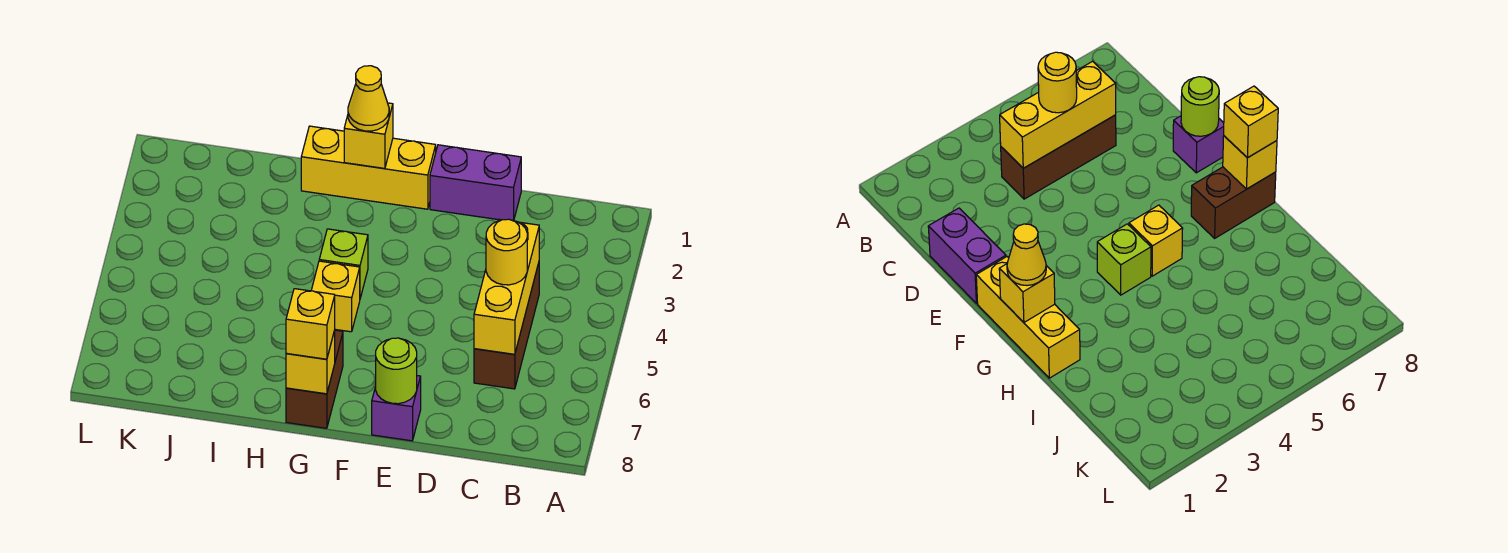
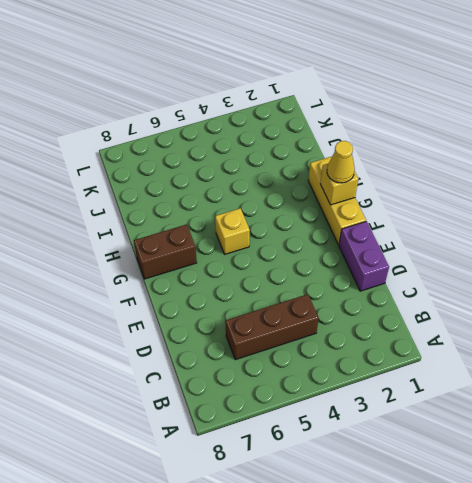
none -> purple 1x1 brick [372,376,421,441]
none -> lime 1x1 brick [319,229,368,298]
none -> yellow 1x3 brick [474,219,539,354]

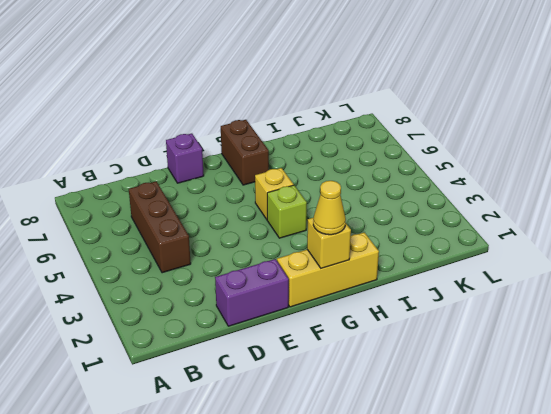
none -> yellow 1x3 brick [474,219,539,354]
none -> lime 1x1 round brick [376,338,417,404]
none -> yellow 1x1 brick [286,331,335,394]

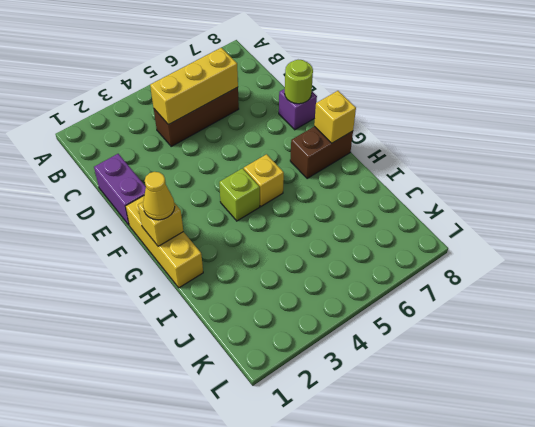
none -> yellow 1x1 round brick [486,219,527,285]
none -> yellow 1x1 brick [286,289,335,359]

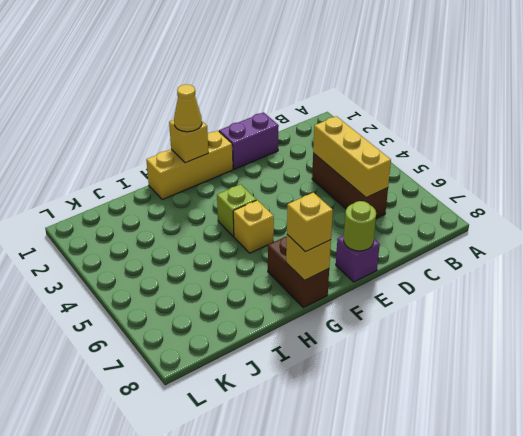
none -> yellow 1x1 round brick [486,219,527,285]

